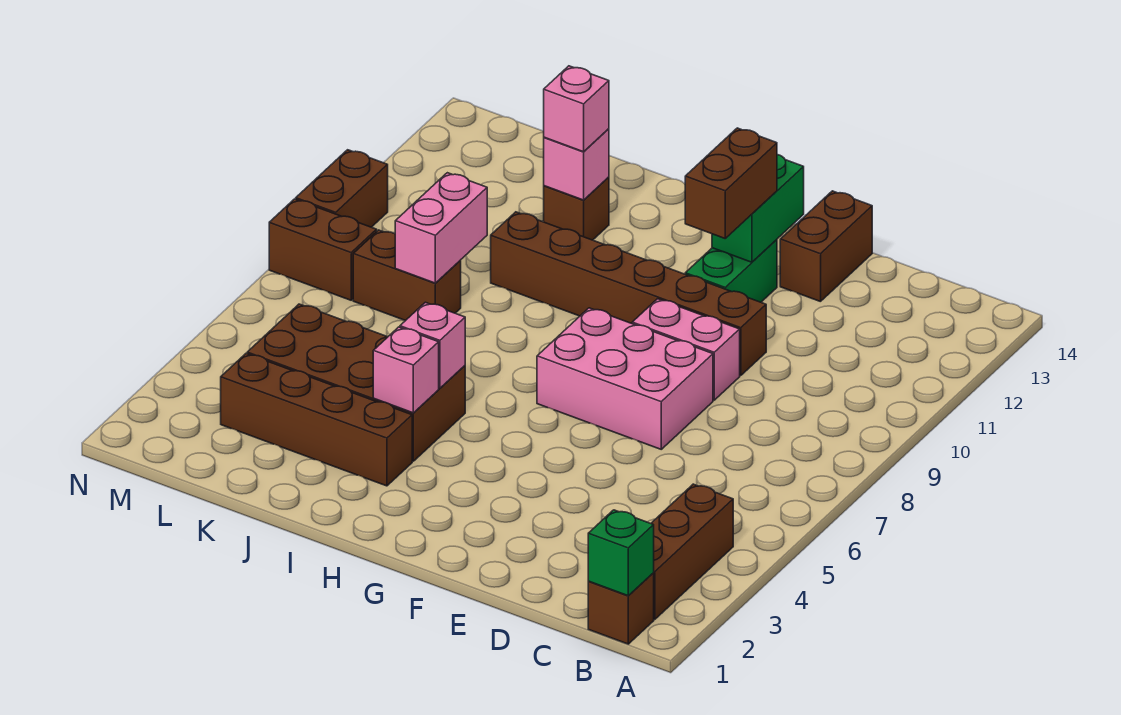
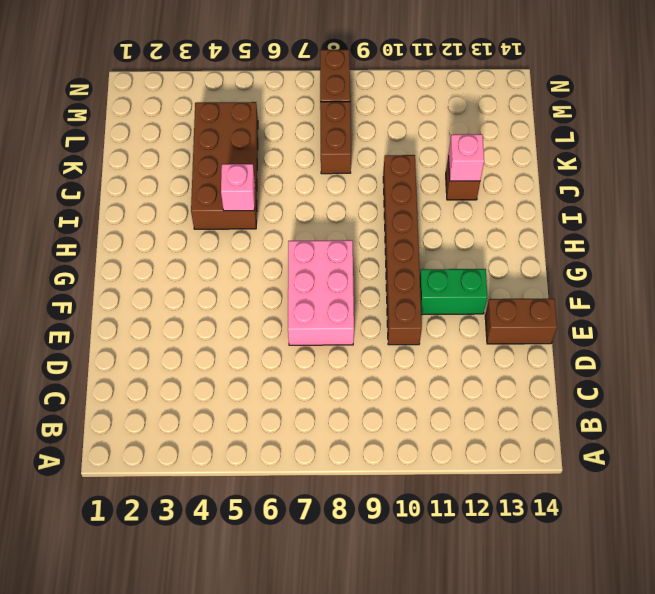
none -> brown 1x1 brick [588,573,654,644]
none -> brown 1x3 brick [651,484,733,619]
none -> pink 1x2 brick [632,299,740,400]

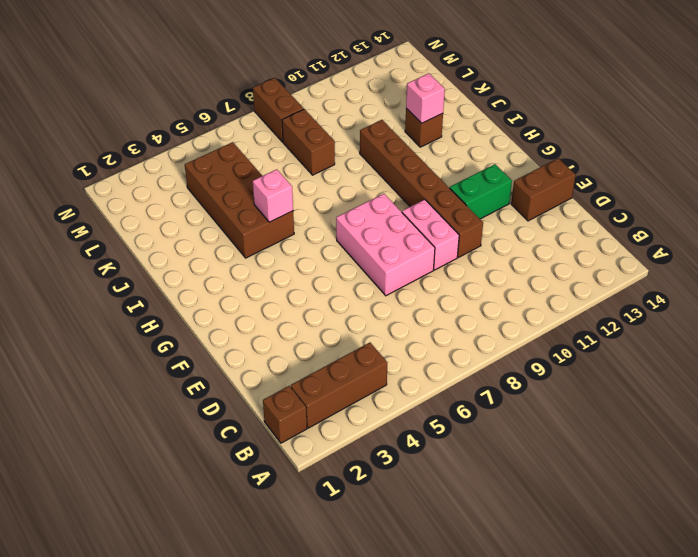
none -> brown 1x4 brick [221,354,412,486]
none -> brown 1x2 brick [296,150,388,227]
none -> green 1x1 brick [588,510,654,596]

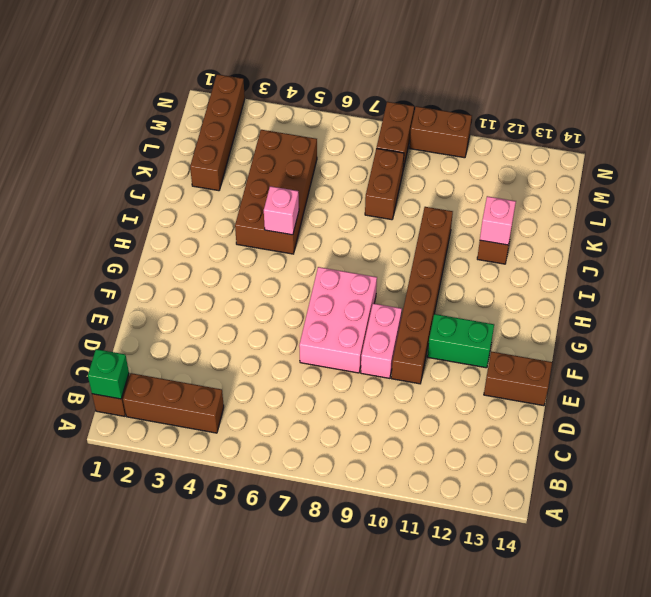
brown 1x4 brick [190,74,245,191] -> brown 1x4 brick moved to [221,354,412,486]
none -> green 1x2 brick [712,154,804,262]
none -> pink 1x1 brick [373,327,439,413]
none -> pink 1x2 brick [395,173,487,283]

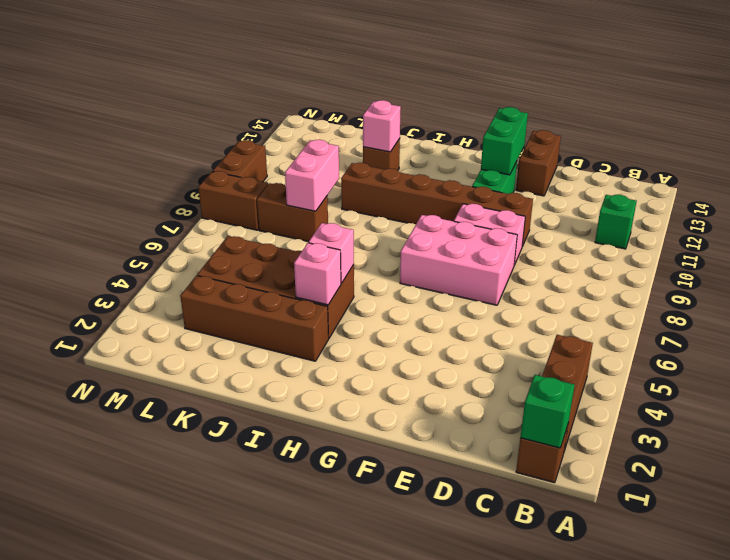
green 1x1 brick [595,195,637,249] -> none
none -> brown 1x2 brick [685,128,777,238]
none -> pink 1x1 brick [544,66,609,152]

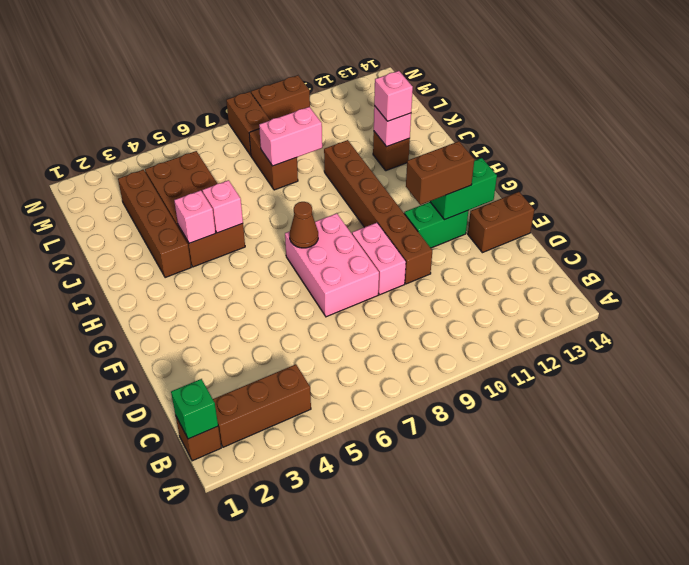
brown 1x1 cone [290,202,318,248] -> none

